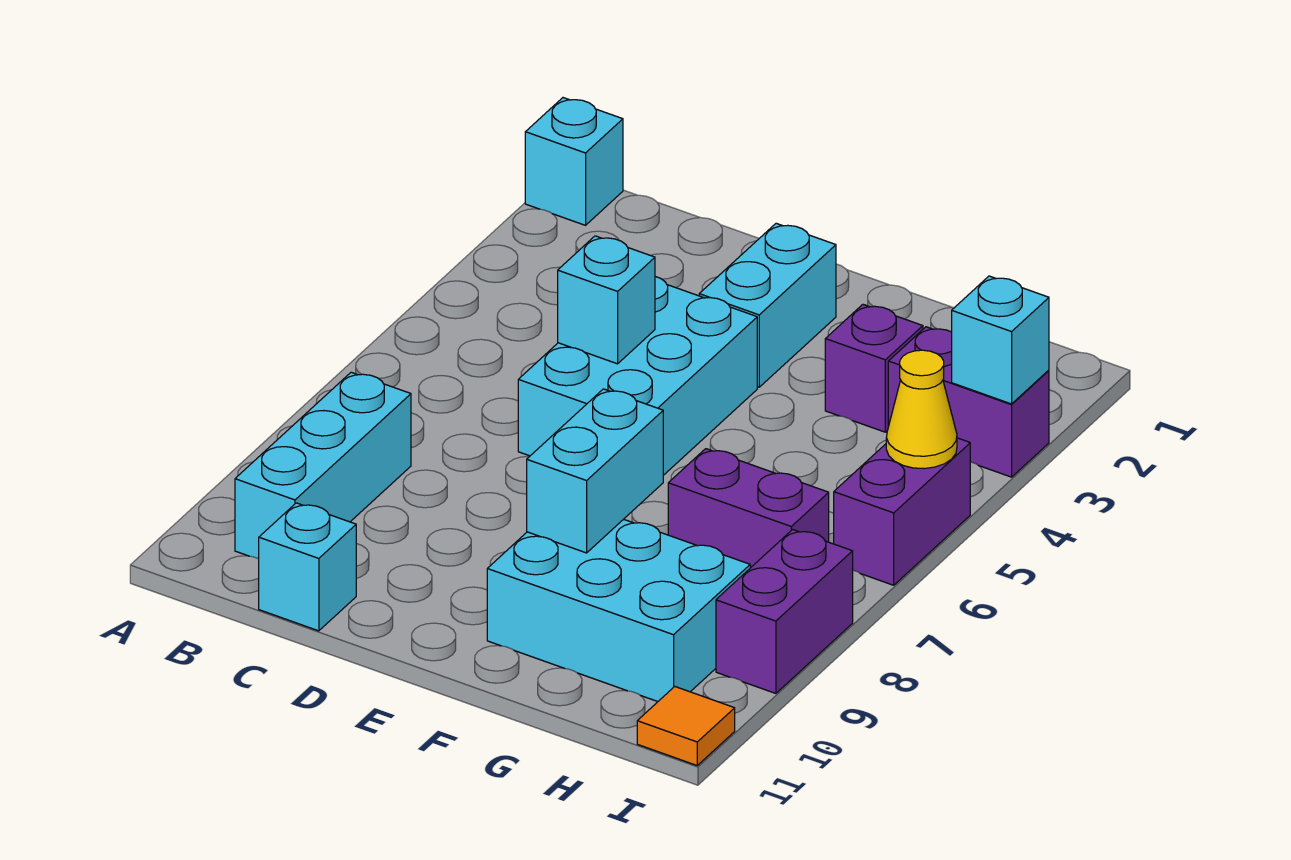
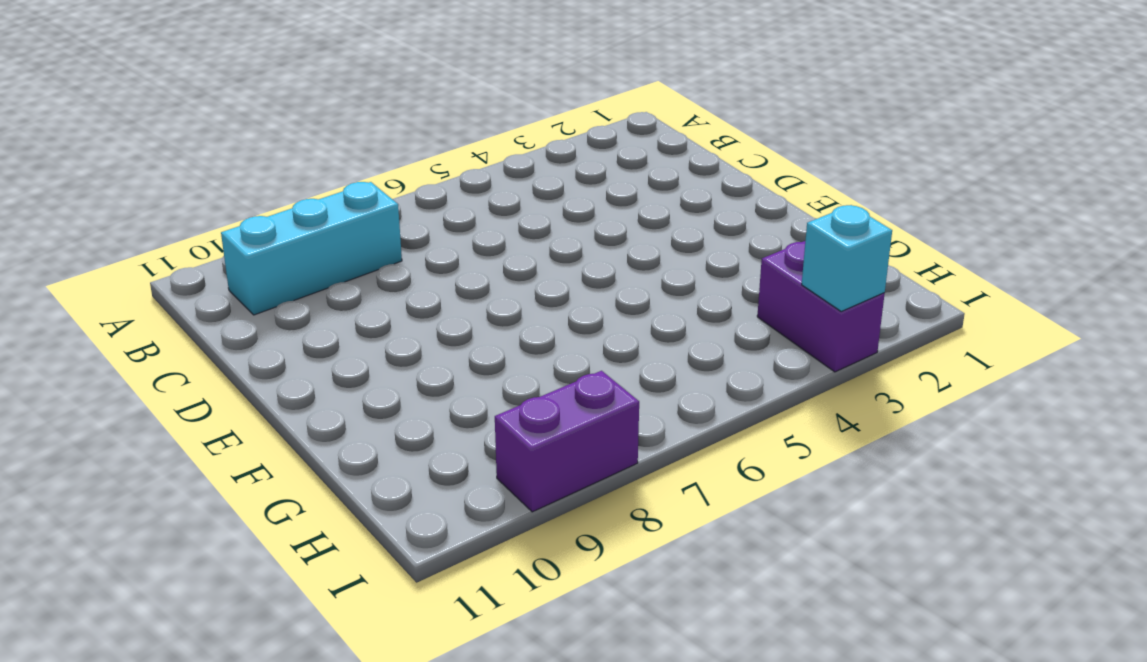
none -> cyan 1x1 brick [525,98,623,225]
none -> cyan 1x1 brick [259,503,356,631]
none -> cyan 2x3 brick [518,277,757,475]

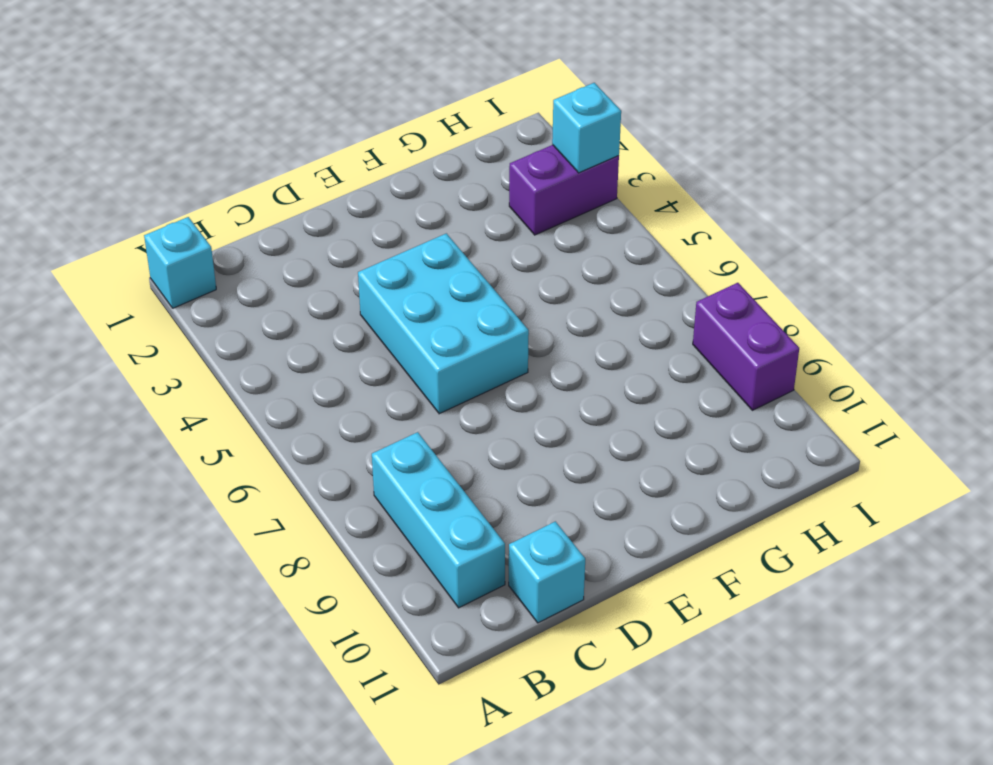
none -> cyan 1x2 brick [699,223,836,387]
none -> cyan 2x3 brick [487,519,750,702]
none -> purple 1x1 brick [825,304,923,432]

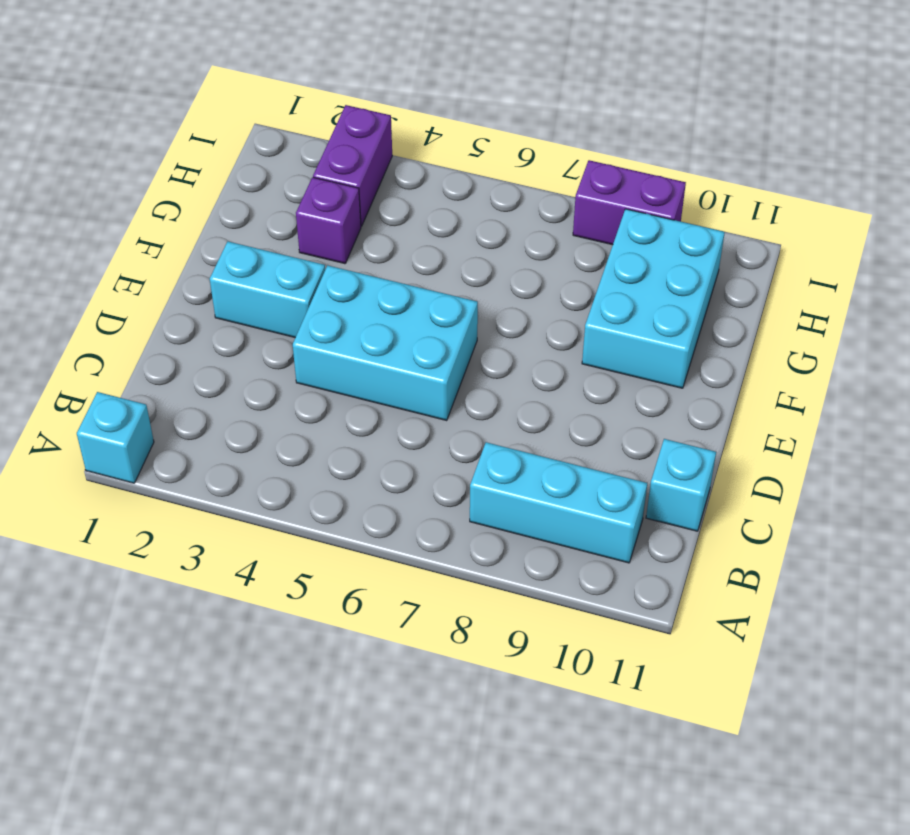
none -> purple 1x2 brick [668,449,829,568]
none -> purple 1x2 brick [834,438,970,585]
none -> orange 1x1 tile [637,687,735,765]

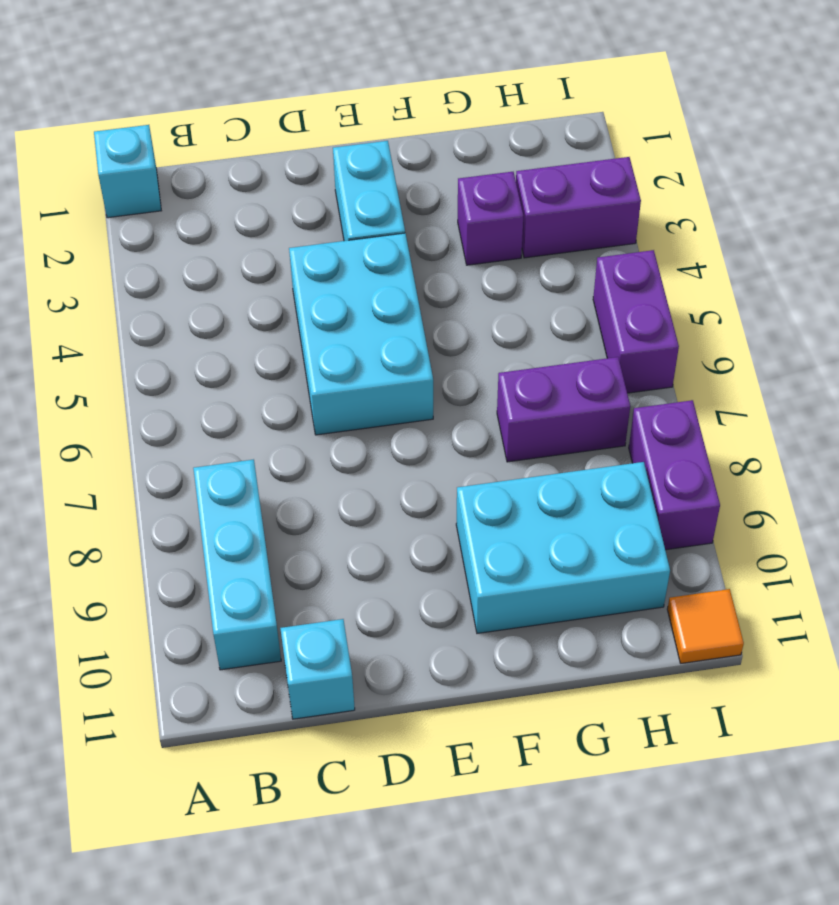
none -> cyan 1x1 brick [558,236,655,364]
none -> cyan 1x2 brick [527,389,663,553]
none -> cyan 1x1 brick [952,276,1049,404]

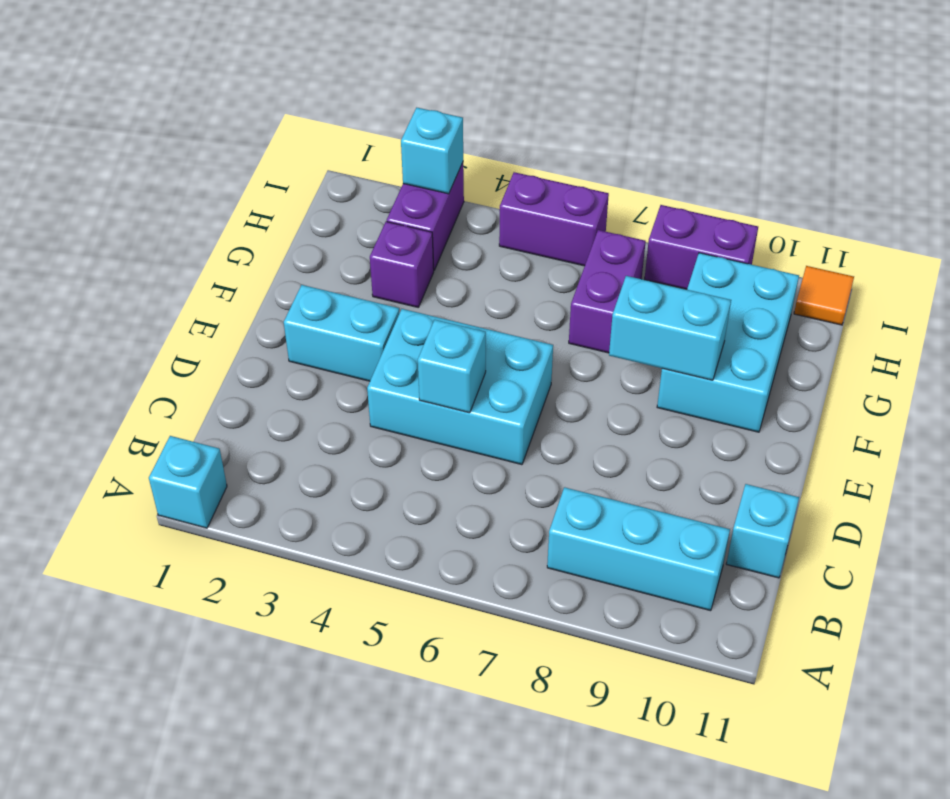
none -> yellow 1x1 cone [886,350,957,469]

